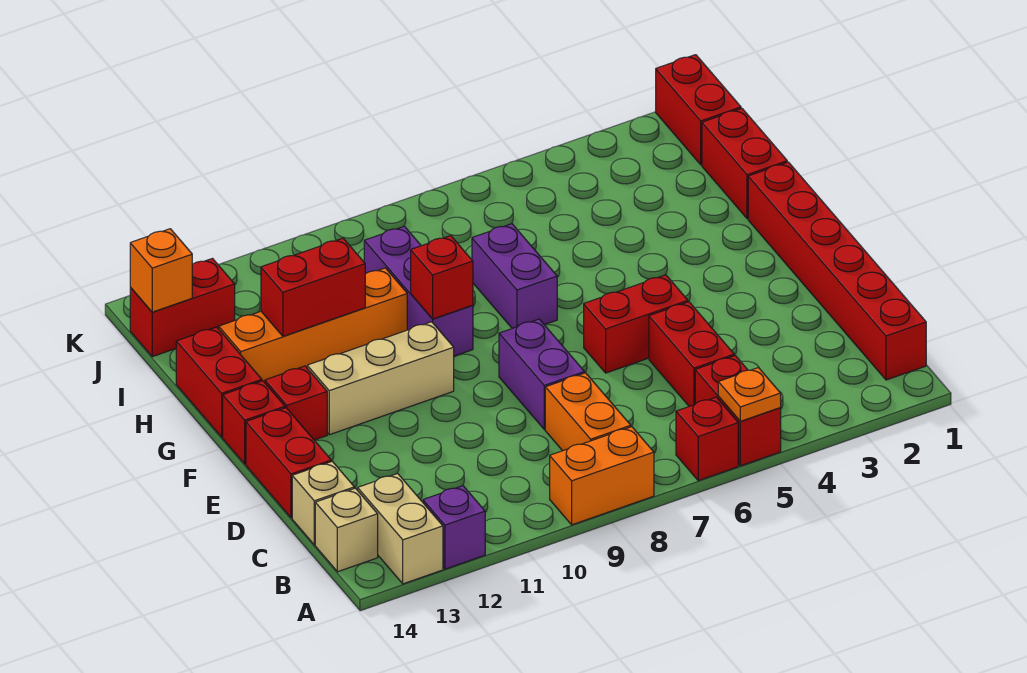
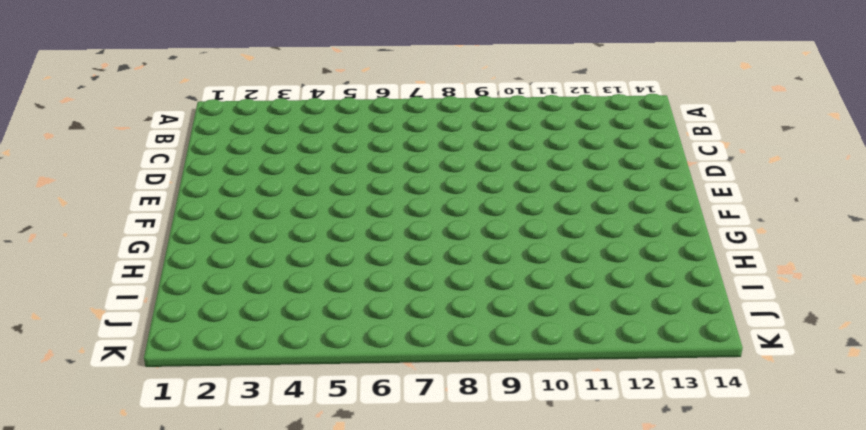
none -> red 1x2 brick [695,356,781,466]
none -> red 1x1 brick [676,397,738,481]
none -> orange 1x2 brick [550,427,654,525]

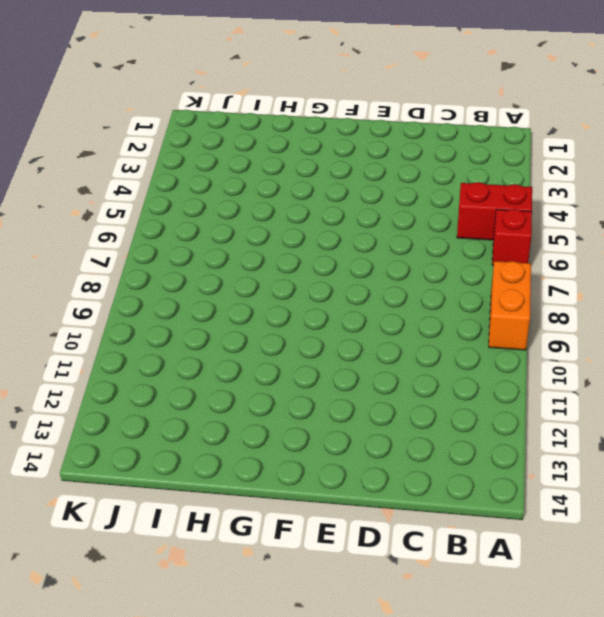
none -> purple 1x1 brick [423,486,485,569]
none -> tan 1x2 brick [358,474,443,584]
none -> red 1x6 brick [748,162,926,380]

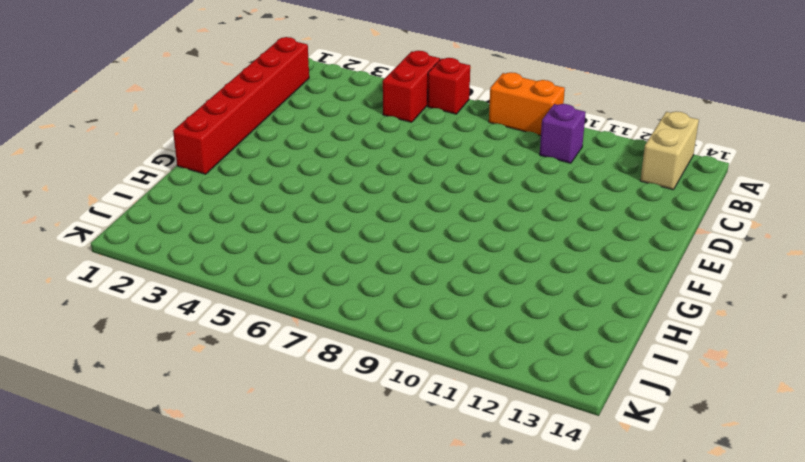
purple 1x1 brick [540,104,586,163] -> purple 1x1 brick moved to [423,486,485,569]
none -> orange 1x2 brick [545,373,631,451]
none -> tan 1x1 brick [315,488,378,572]
none -> red 1x2 brick [649,302,734,406]

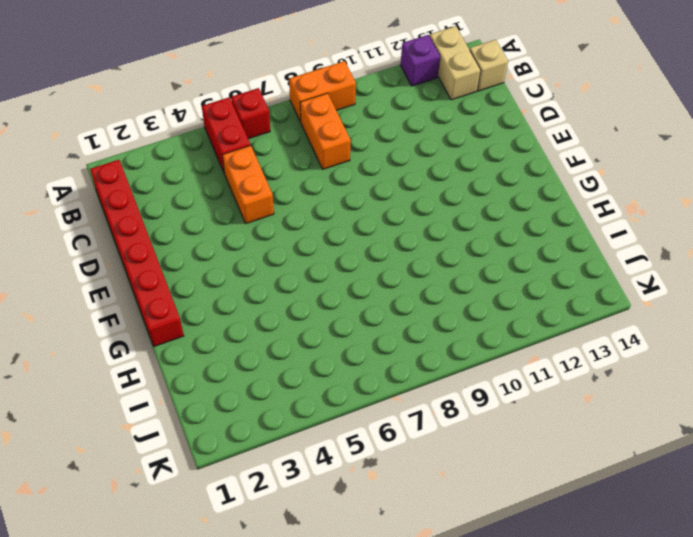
orange 1x2 brick [222,145,274,224] -> red 1x2 brick [649,302,734,406]
none -> tan 1x1 brick [292,461,354,545]
none -> purple 1x2 brick [499,319,585,429]
none -> red 1x2 brick [246,408,331,518]

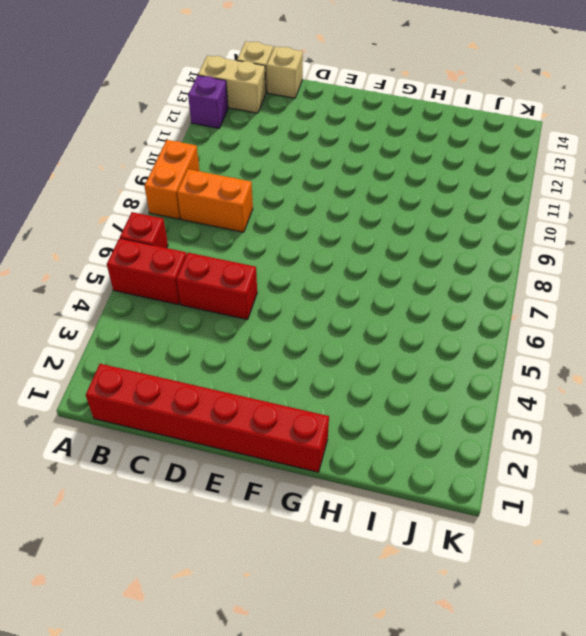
none -> purple 1x2 brick [499,319,585,429]
none -> red 1x2 brick [246,408,331,518]
none -> red 1x2 brick [584,275,688,373]

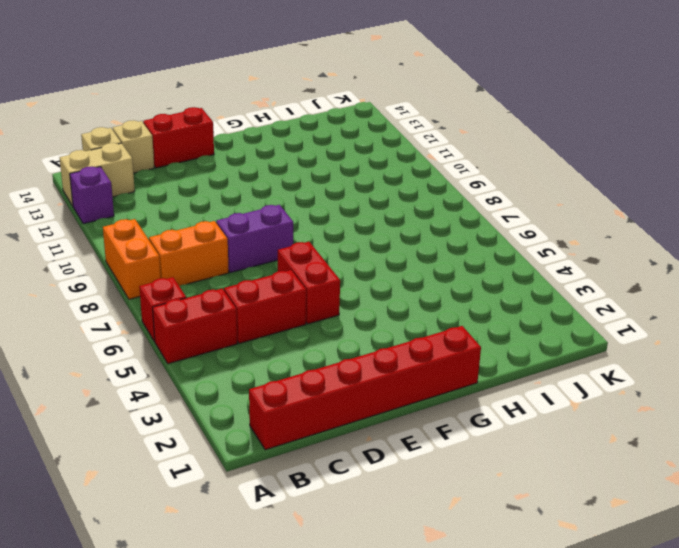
none -> tan 1x3 brick [307,322,454,435]
none -> red 1x1 brick [265,366,327,440]
none -> red 1x1 brick [223,381,285,464]

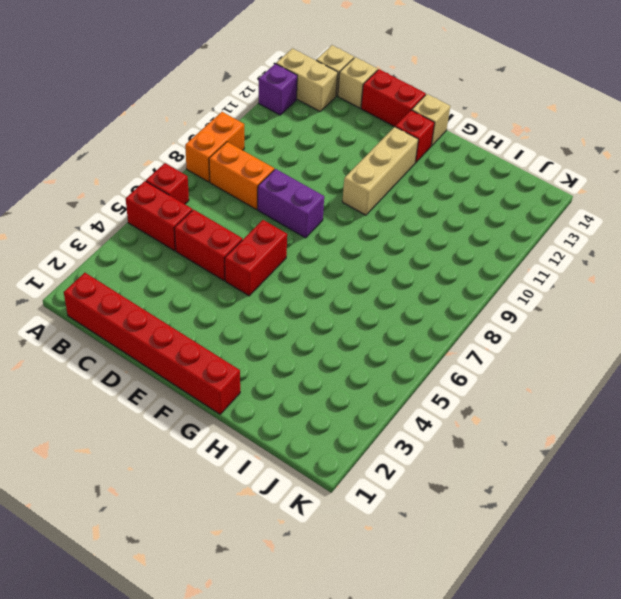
tan 1x1 brick [412,94,450,146] -> red 1x1 brick [223,381,285,464]
none -> purple 1x2 brick [472,224,557,328]
none -> purple 1x3 brick [364,226,473,356]
none -> red 1x2 brick [176,327,262,437]

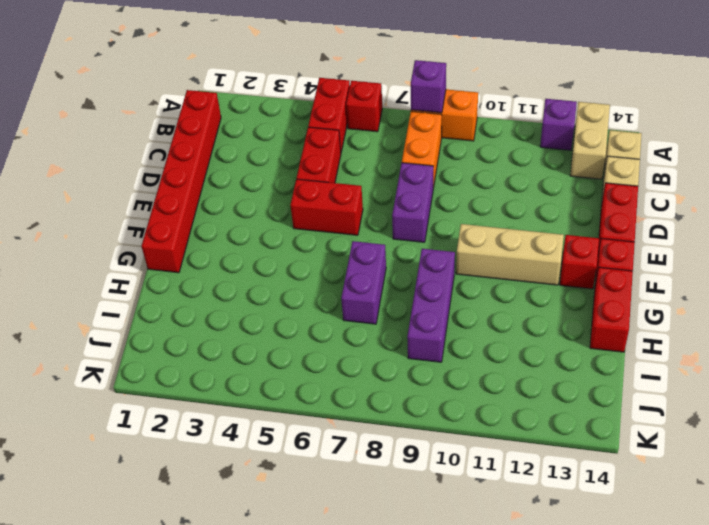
purple 1x1 brick [411,60,446,113] -> none
none -> red 1x2 brick [702,108,787,219]
none -> orange 1x4 brick [219,268,407,382]
none -> red 1x2 brick [656,55,741,165]

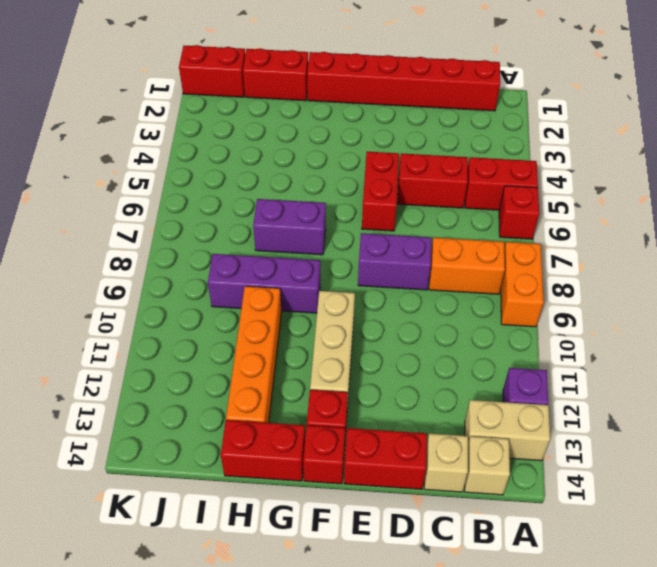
none -> red 1x2 brick [130,259,235,357]
none -> orange 1x1 plate [718,368,781,421]
none -> red 1x1 brick [411,236,473,319]

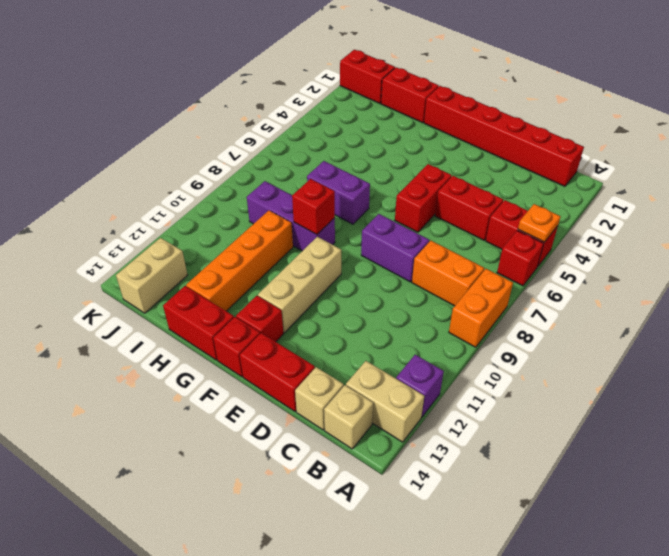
tan 1x2 brick [116,238,187,313] -> red 1x2 brick [130,259,235,357]
none -> red 1x2 brick [261,238,365,336]
none -> orange 1x1 brick [130,229,192,312]

